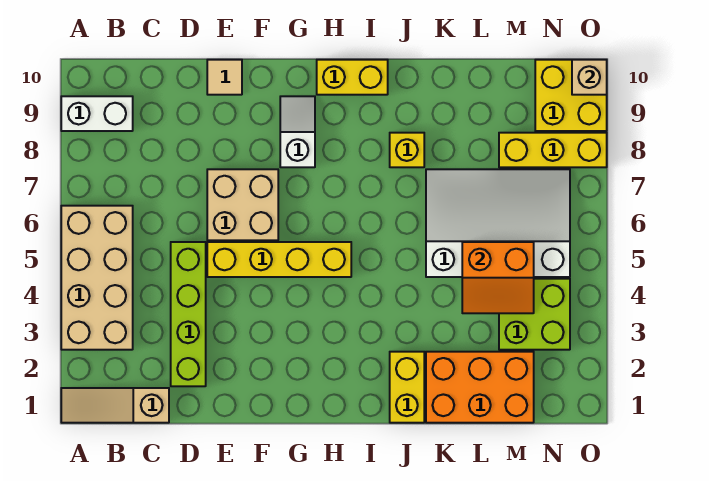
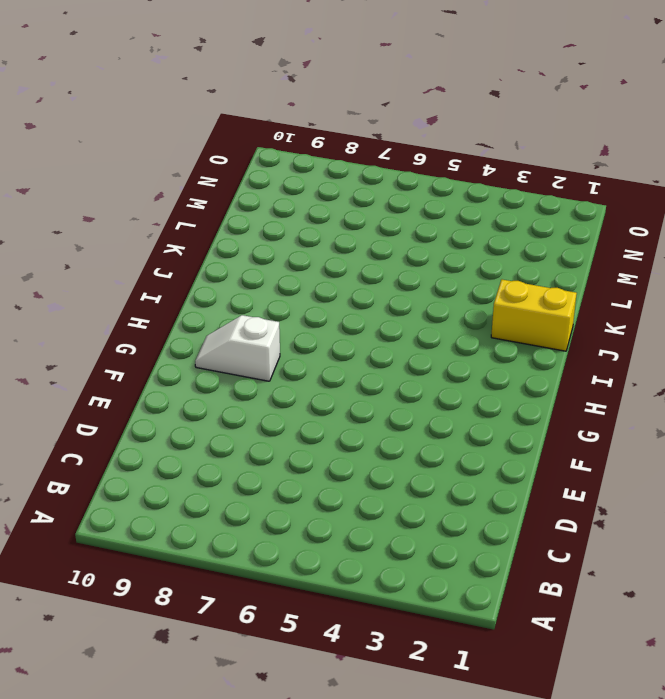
none -> tan 1x3 slope [61,388,169,423]
none -> tan 2x4 brick [61,206,133,350]
none -> white 1x2 brick [61,96,133,131]

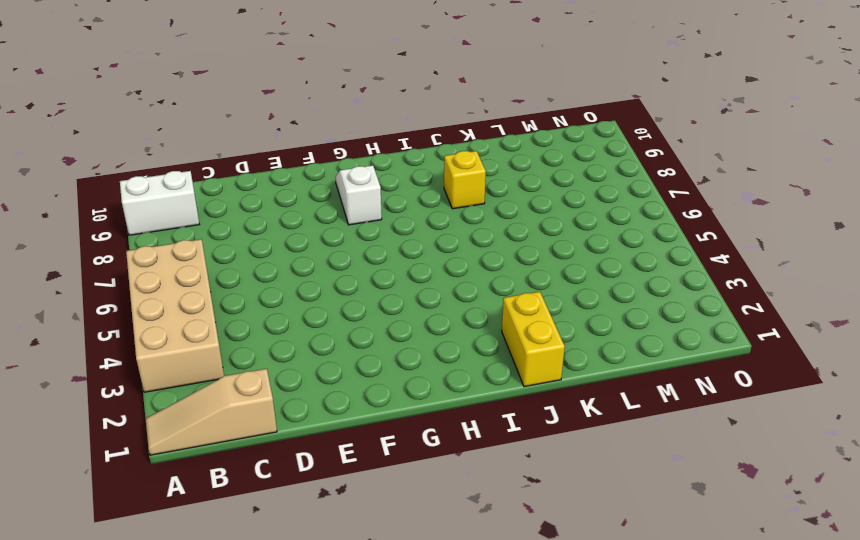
none -> lime 1x4 brick [171,242,206,386]
none -> yellow 1x4 brick [207,242,351,277]
none -> tan 2x2 brick [207,169,278,240]

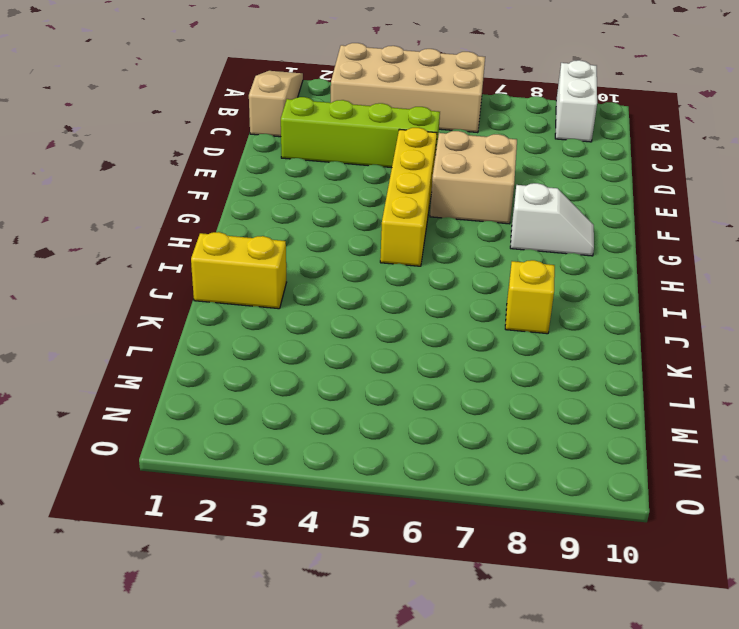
none -> tan 1x1 tile [207,60,242,95]
none -> yellow 1x2 brick [317,60,388,95]
none -> orange 2x3 brick [426,352,534,423]

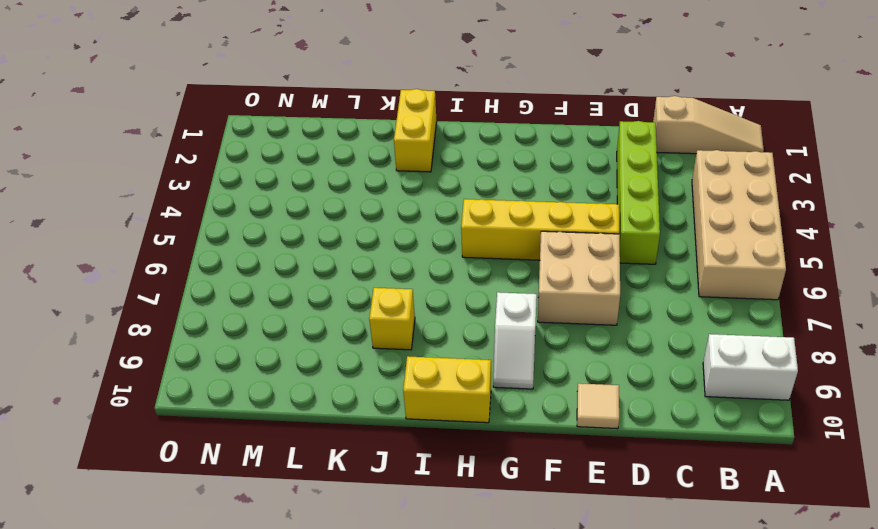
none -> orange 2x3 brick [426,352,534,423]
none -> white 3x4 slope [426,169,570,277]
none -> lime 2x2 brick [499,279,570,350]

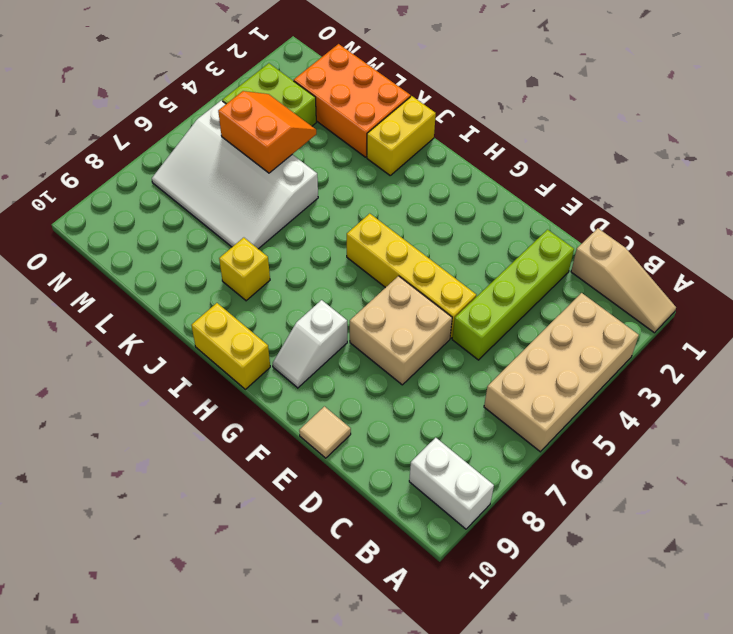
none -> yellow 1x3 brick [499,133,607,167]
none -> yellow 2x2 brick [535,60,607,131]
none -> tan 1x1 brick [572,60,607,95]

